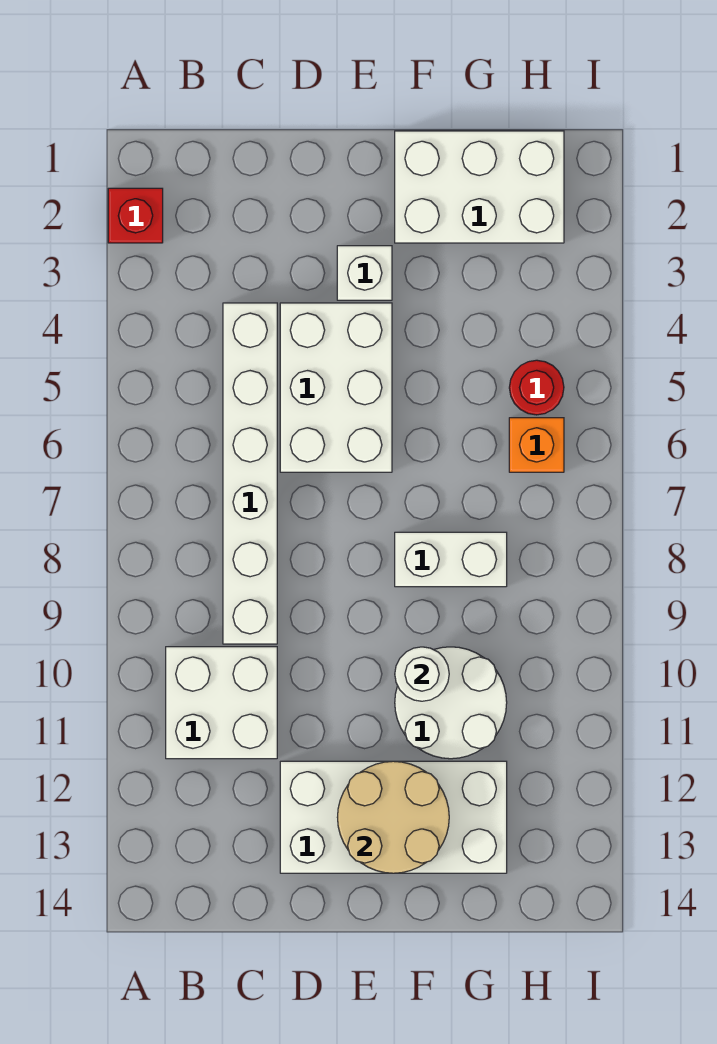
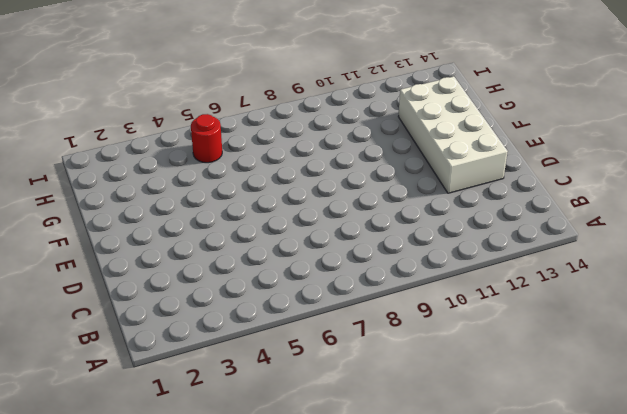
none -> red 1x1 brick [108,188,163,243]
none -> white 2x2 brick [166,647,277,759]
none -> white 1x6 brick [223,303,277,644]

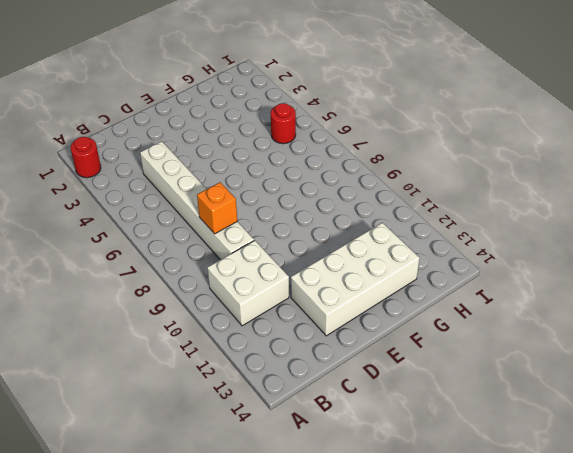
red 1x1 round brick [71,137,101,178] -> red 1x1 brick [108,188,163,243]
orange 1x1 brick [197,182,237,234] -> orange 1x1 brick moved to [509,418,564,472]
none -> white 2x3 brick [280,303,392,472]
none -> white 1x1 brick [337,246,392,300]
none -> white 2x3 brick [395,131,564,243]

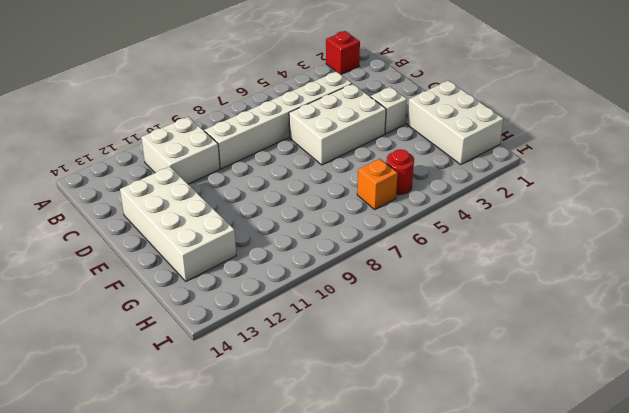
none -> white 1x2 brick [395,532,507,587]
none -> white 2x2 round brick [395,647,507,759]
none -> tan 2x2 round brick [337,761,449,873]

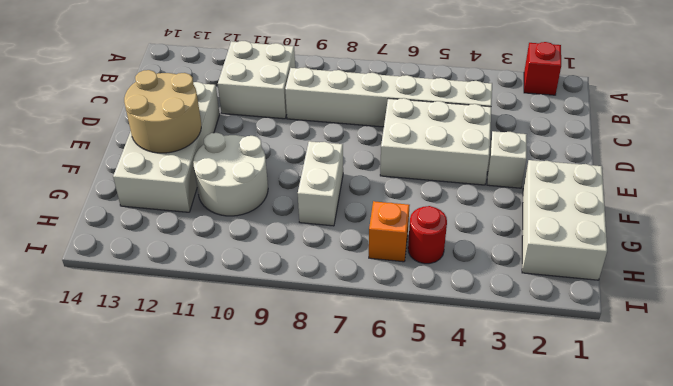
none -> white 1x1 round brick [395,647,449,701]

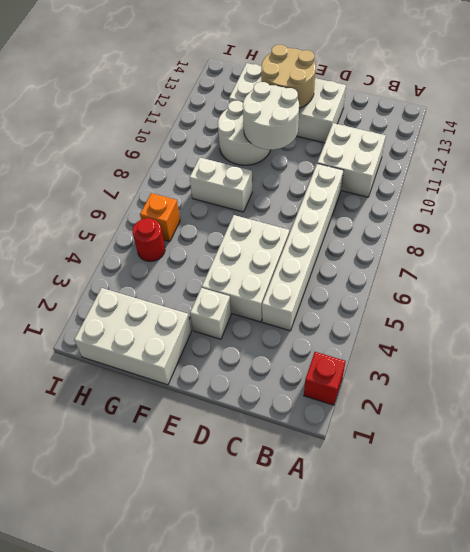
white 2x2 round brick [243,82,299,150] -> white 1x1 round brick [395,647,449,701]

